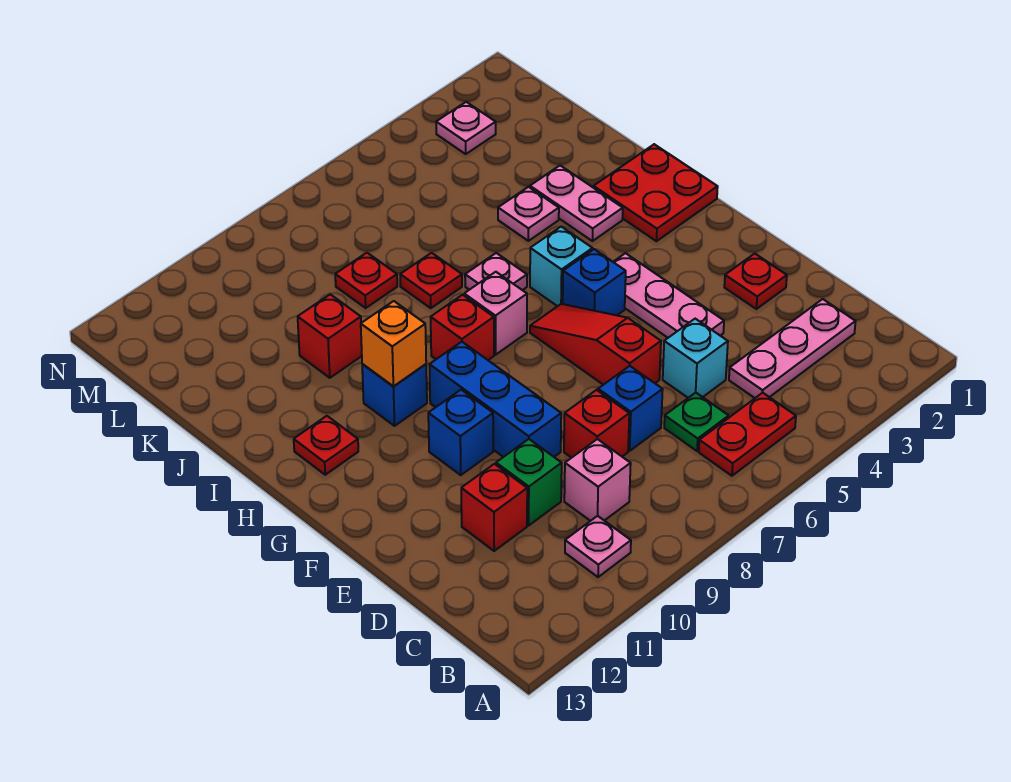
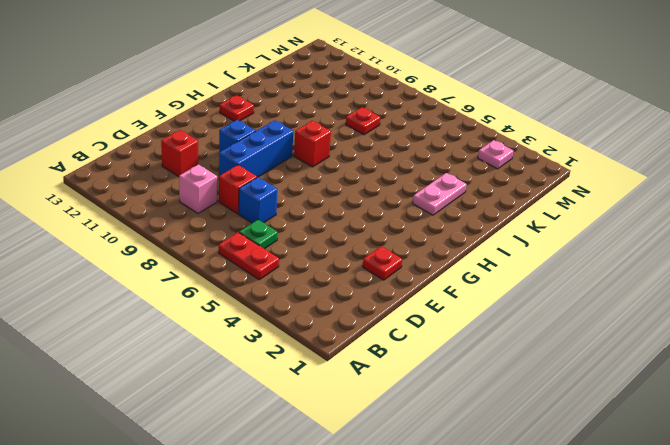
none -> pink 1x1 plate [565,516,631,577]
none -> pink 1x3 plate [729,299,856,398]
none -> cyan 1x1 brick [663,319,728,398]
none -> green 1x1 brick [496,439,562,525]

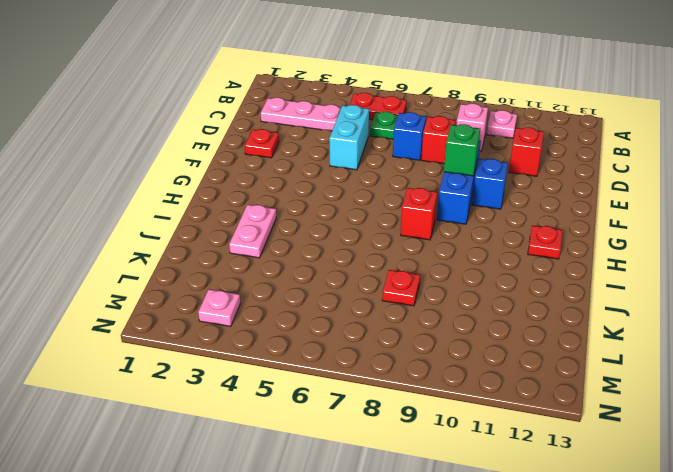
cyan 1x2 brick [329,105,369,170] -> cyan 1x1 brick [663,319,728,398]
green 1x1 brick [444,124,480,176] -> green 1x1 brick moved to [496,439,562,525]
none -> pink 1x3 plate [614,253,724,338]
none -> red 1x3 slope [530,304,661,385]
none -> blue 1x1 brick [563,249,626,315]
none -> red 2x2 plate [594,144,718,241]

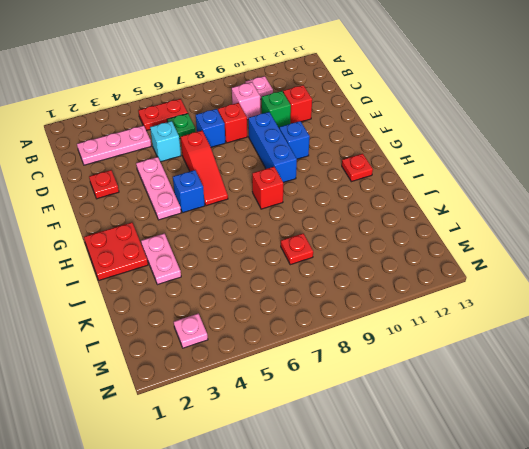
none -> cyan 1x1 brick [530,227,593,306]
none -> pink 1x1 brick [464,272,527,355]
none -> blue 1x1 brick [362,364,427,426]
none -> pink 1x1 plate [465,253,527,290]

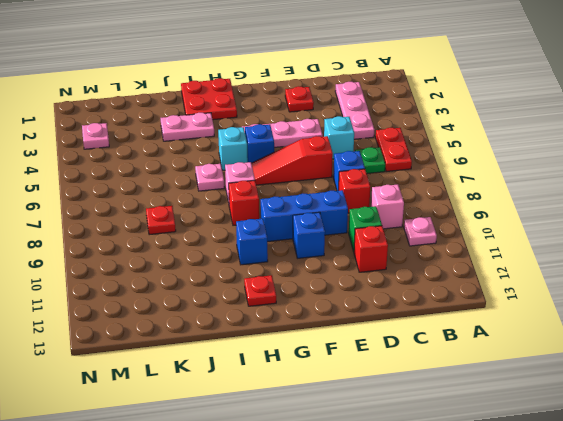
none -> pink 1x1 plate [498,187,559,241]
none -> red 1x1 plate [400,253,462,308]
none -> red 1x1 brick [298,294,362,378]
none -> orange 1x1 brick [361,301,426,387]

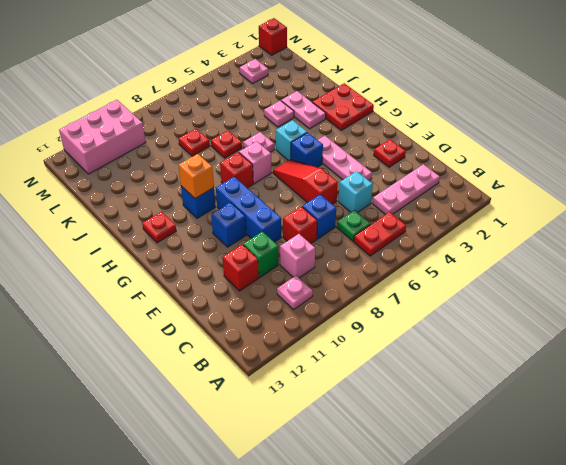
pink 2x3 brick [59,100,146,174] -> none
red 1x1 brick [259,18,287,55] -> red 1x1 brick moved to [298,294,362,378]

